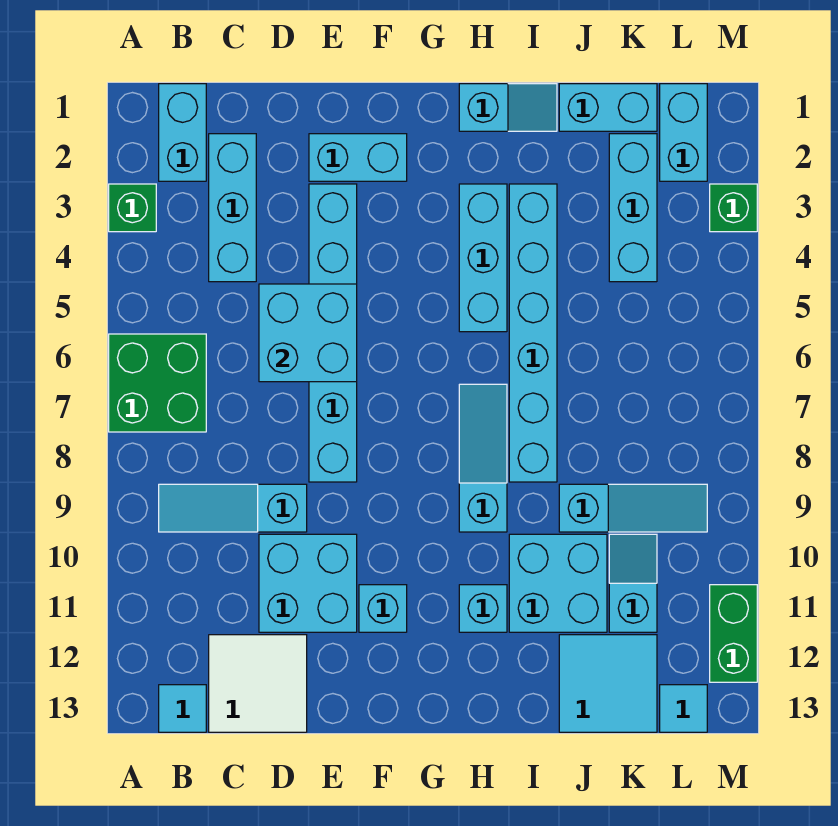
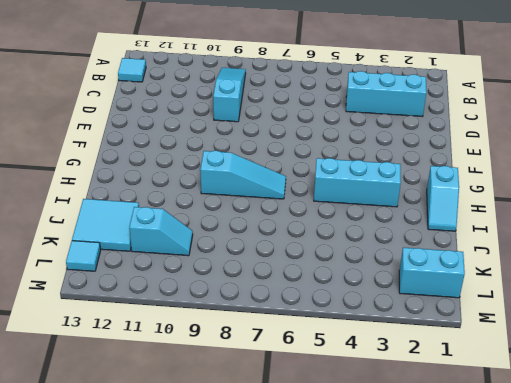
none -> green 1x1 brick [109,184,156,232]
none -> green 2x2 brick [109,334,206,432]
none -> cyan 1x2 brick [159,84,206,181]

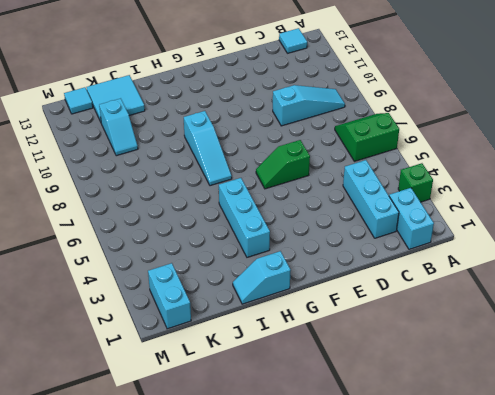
green 2x2 slope [335,113,399,161] -> green 2x2 brick [109,334,206,432]
green 1x2 slope [256,140,310,189] -> cyan 1x6 brick [309,184,357,482]
none -> white 2x2 tile [209,635,307,732]
none -> cyan 2x2 brick [259,534,357,632]
none -> cyan 1x2 brick [309,134,407,181]

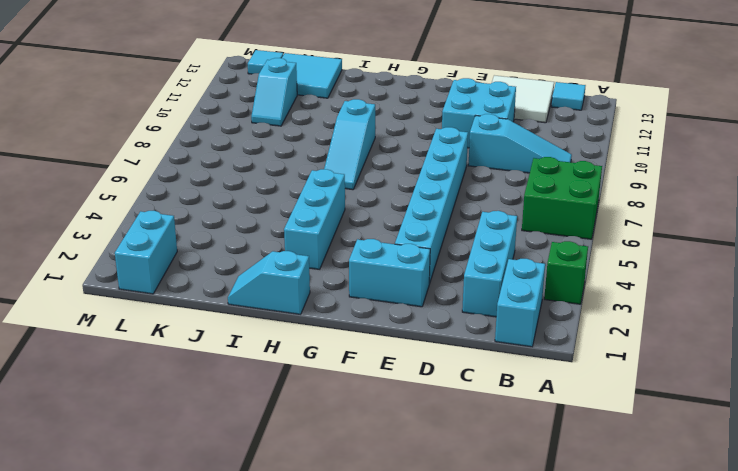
none -> cyan 1x1 brick [359,585,407,632]
none -> cyan 1x1 brick [459,585,507,632]
none -> cyan 1x6 brick [509,184,557,482]

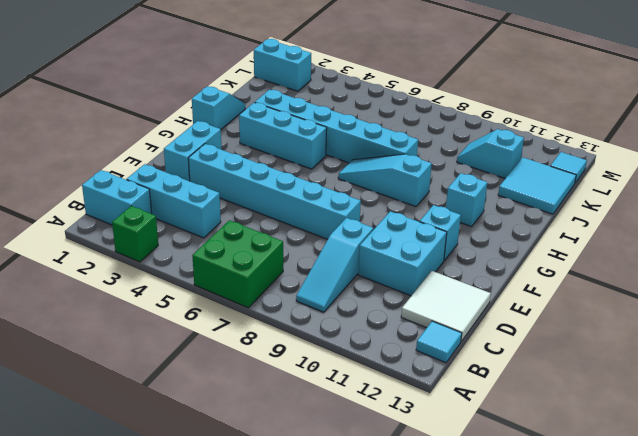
none -> cyan 2x2 brick [509,534,607,632]
none -> cyan 1x2 brick [559,84,657,131]
none -> cyan 1x3 slope [559,484,707,532]

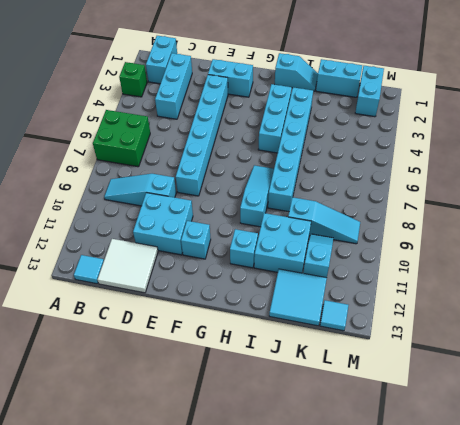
none -> cyan 1x3 brick [609,134,657,282]
none -> green 1x1 brick [710,184,757,232]
none -> green 1x2 brick [710,585,757,682]

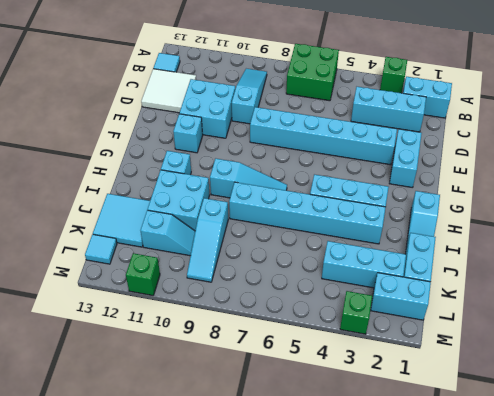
green 1x1 brick [126,253,160,295] -> green 1x2 brick [710,585,757,682]
none -> cyan 2x2 brick [259,284,357,382]

